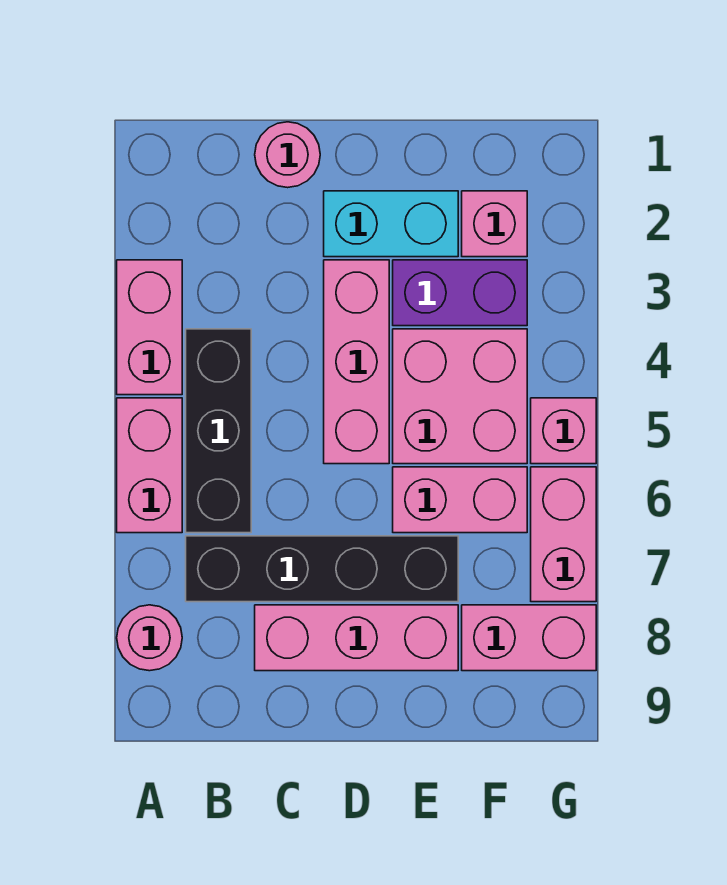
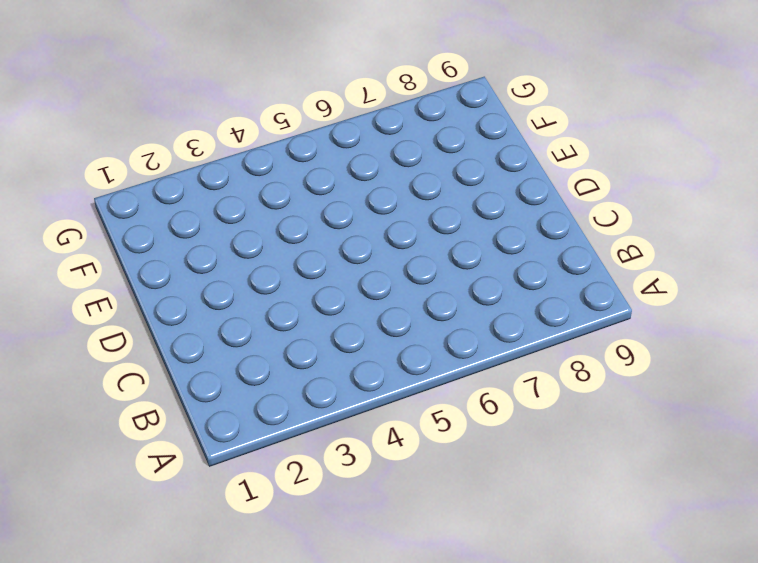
none -> pink 1x2 brick [117,260,182,395]
none -> pink 1x2 brick [117,398,182,533]
none -> pink 1x1 round brick [117,605,182,671]

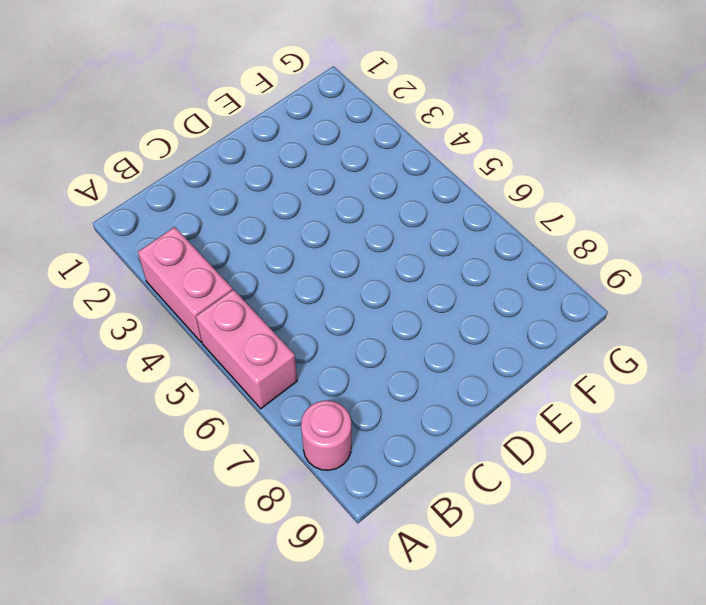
none -> black 1x3 brick [186,329,251,533]
none -> black 1x4 brick [186,536,458,602]
none -> pink 1x1 round brick [255,122,320,188]

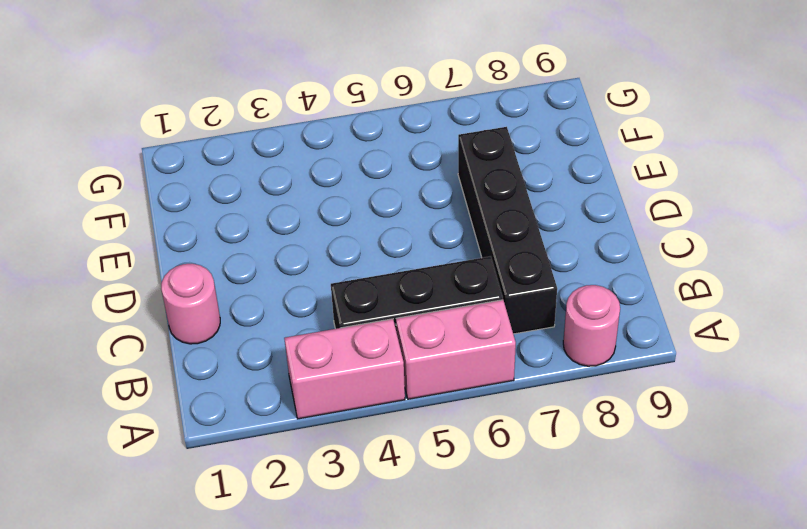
none -> pink 1x3 brick [255,605,458,671]
none -> cyan 1x2 brick [324,191,458,257]
none -> pink 1x3 brick [324,260,389,464]

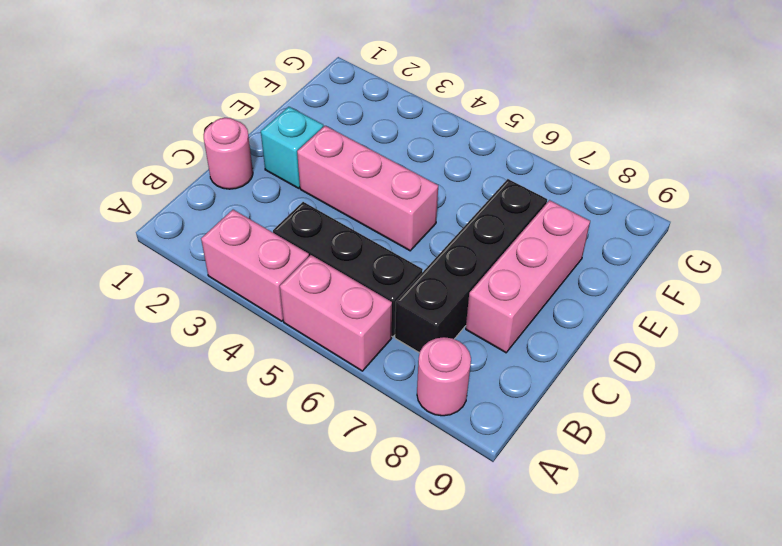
cyan 1x1 brick [261,107,323,188] -> cyan 1x2 brick [324,191,458,257]
none -> purple 1x2 brick [393,260,527,326]
none -> pink 2x2 brick [393,329,527,464]
none -> pink 1x2 brick [393,467,527,533]

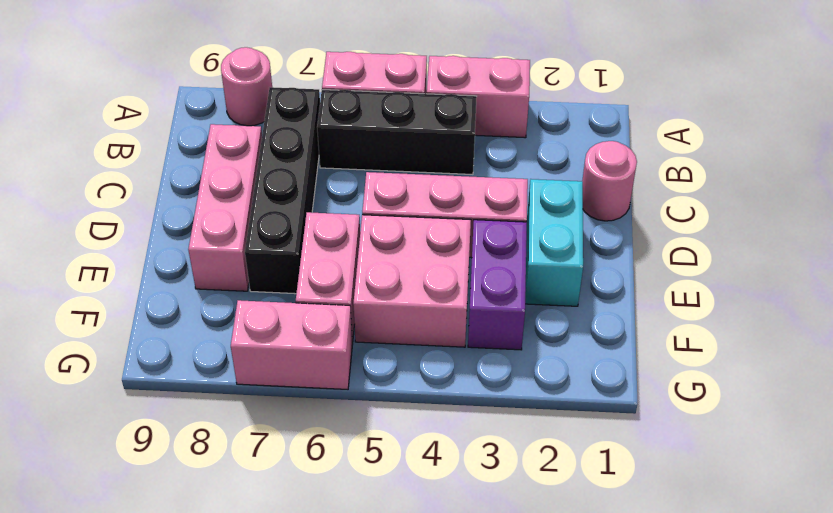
none -> pink 1x1 brick [462,191,527,257]
none -> pink 1x2 brick [462,605,596,671]
none -> pink 1x1 brick [531,398,596,464]

